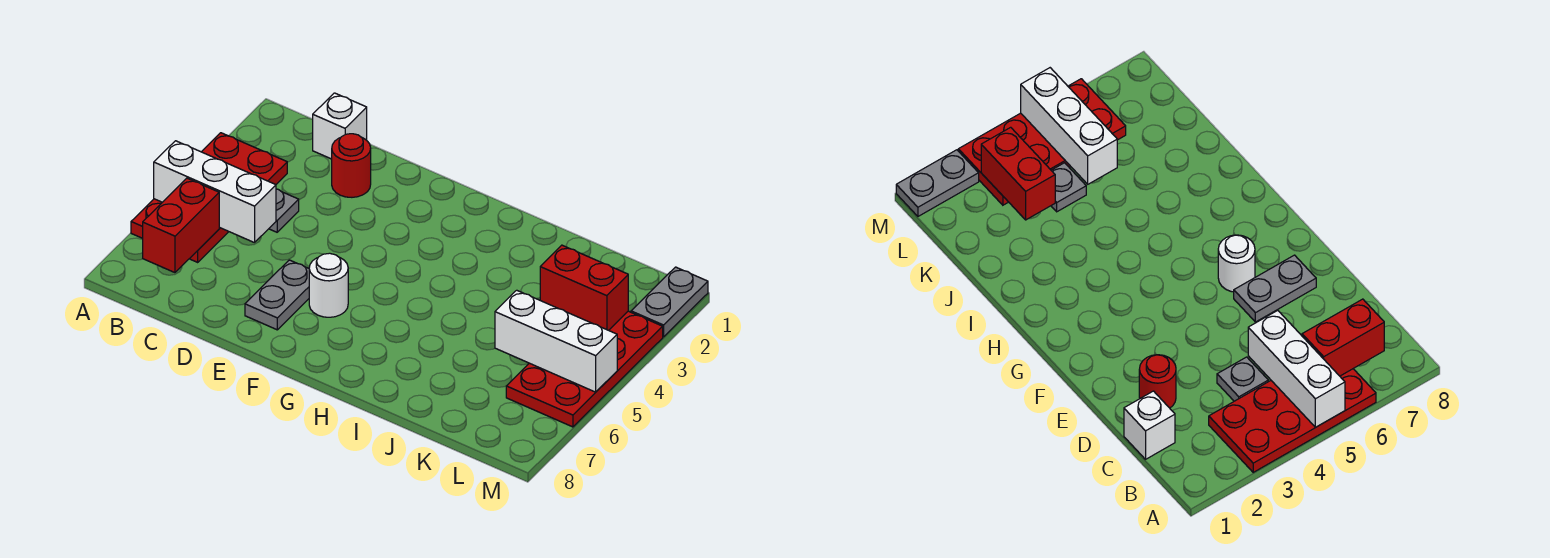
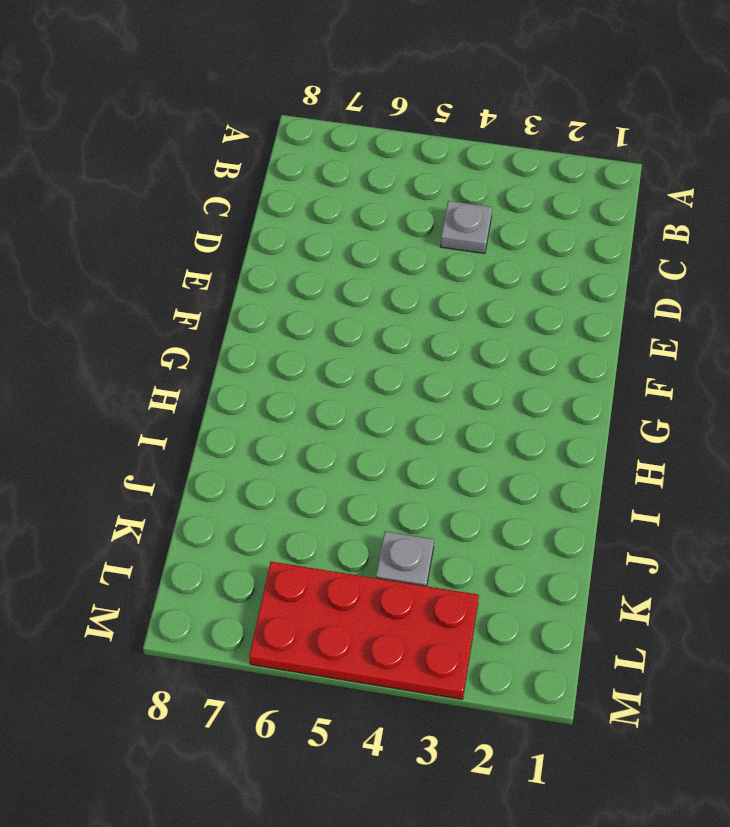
none -> red 2x4 plate [131,133,287,262]
none -> white 1x1 brick [313,93,367,159]
none -> red 1x1 round brick [332,134,371,197]

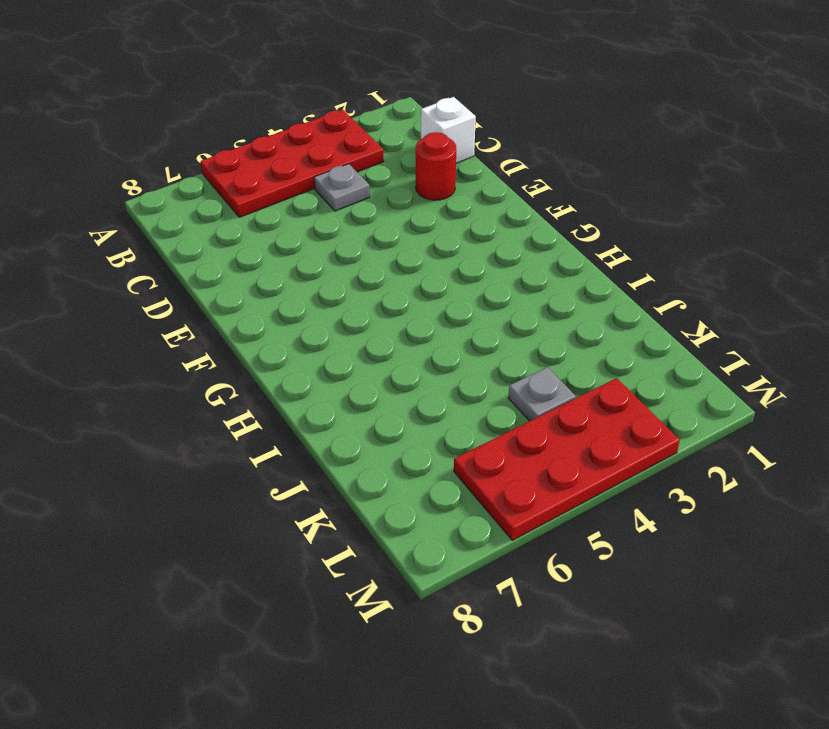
none -> grey 1x2 plate [245,260,309,330]
none -> white 1x1 round brick [309,253,348,317]
none -> grey 1x2 plate [631,267,708,337]

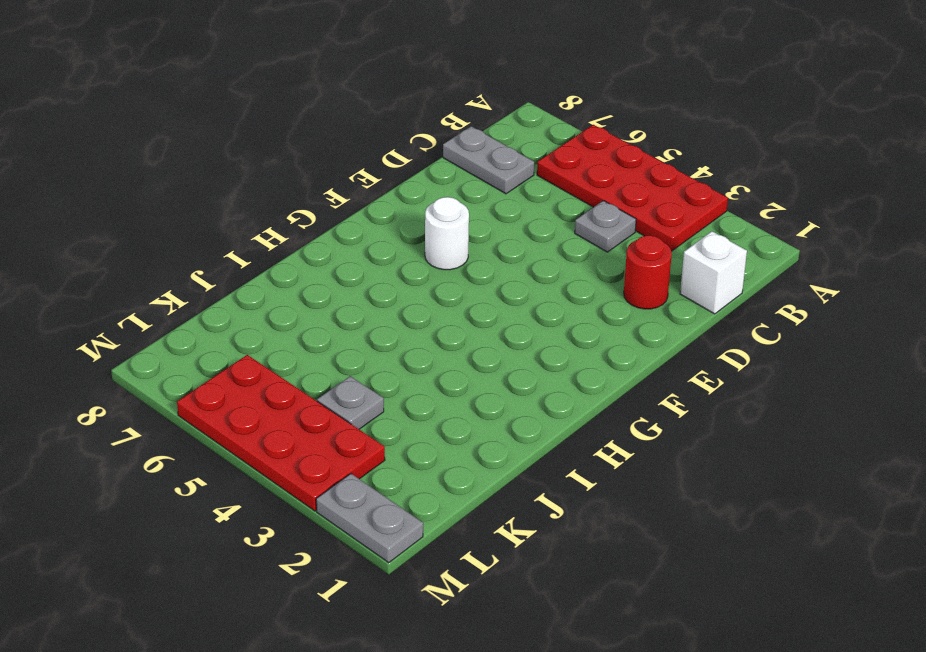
grey 1x2 plate [443,126,534,194] -> grey 1x2 plate moved to [245,260,309,330]
none -> white 1x3 brick [154,141,276,243]
none -> red 1x2 brick [143,178,219,273]
none -> red 1x2 brick [540,245,628,330]

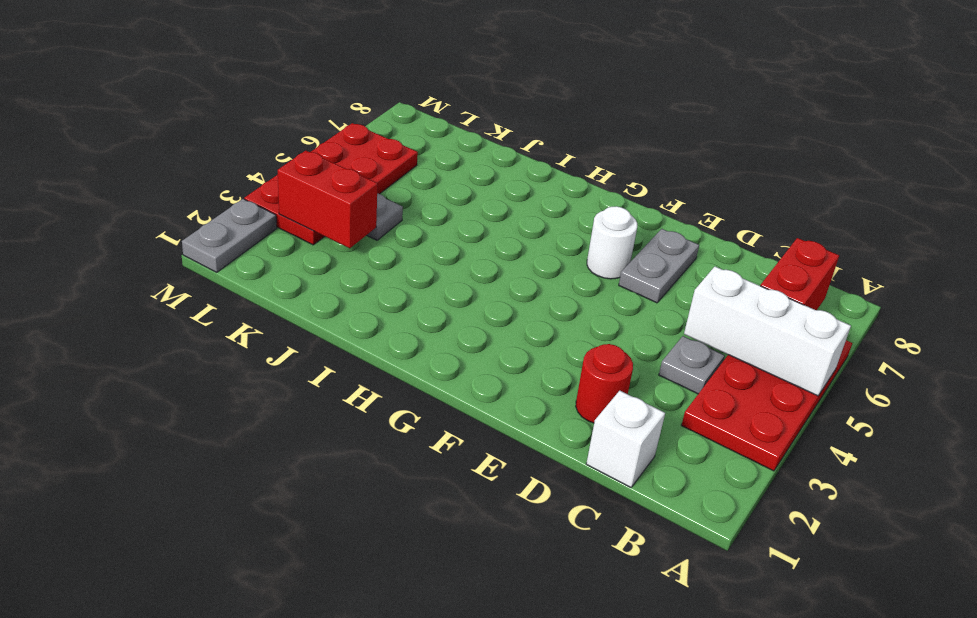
none -> white 1x3 brick [495,290,617,392]

